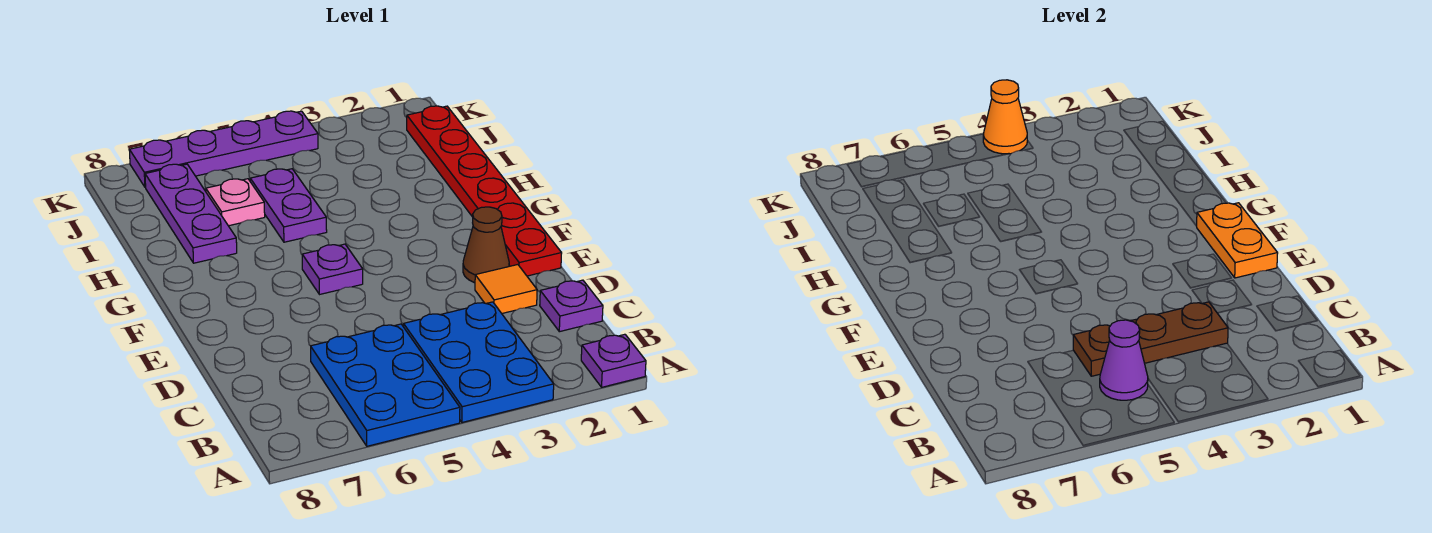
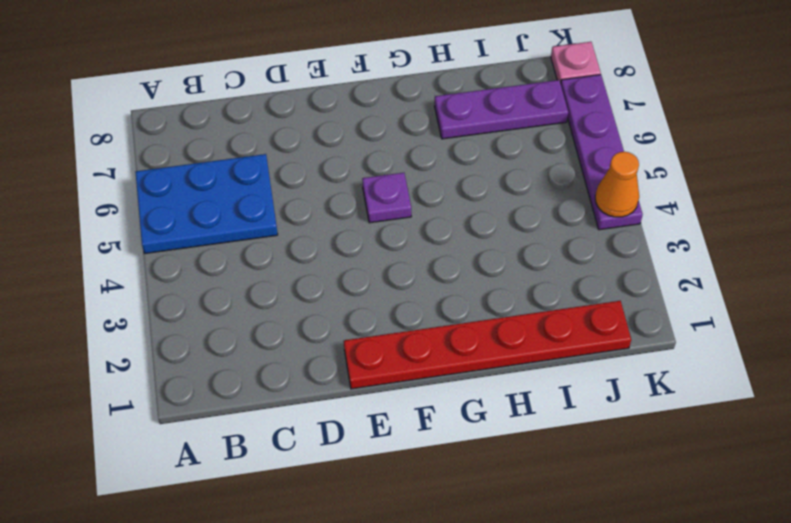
pink 1x1 plate [551,42,601,84] -> pink 1x1 plate moved to [206,179,265,226]
none -> purple 1x1 plate [581,334,646,387]
none -> blue 2x3 plate [404,302,554,422]
none -> purple 1x1 plate [540,280,603,332]

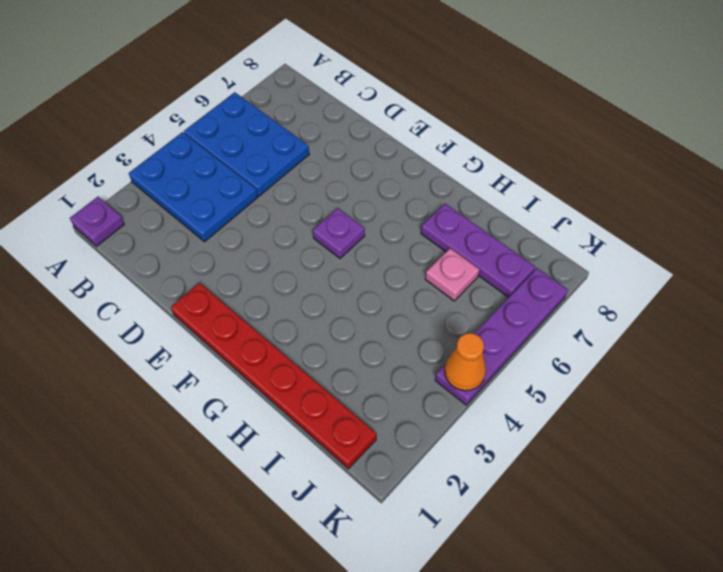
none -> purple 1x1 plate [540,280,603,332]
none -> orange 1x1 tile [475,265,537,313]
none -> brown 1x1 cone [463,207,509,283]

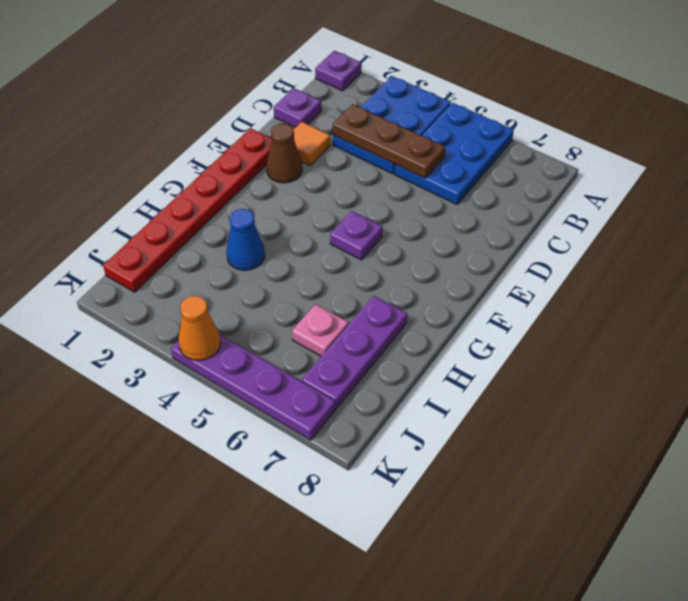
blue 1x1 cone [226,209,265,270] -> none
none -> purple 1x2 plate [250,169,327,242]
none -> purple 1x1 cone [1100,320,1148,400]
none -> orange 1x2 plate [1197,203,1278,278]

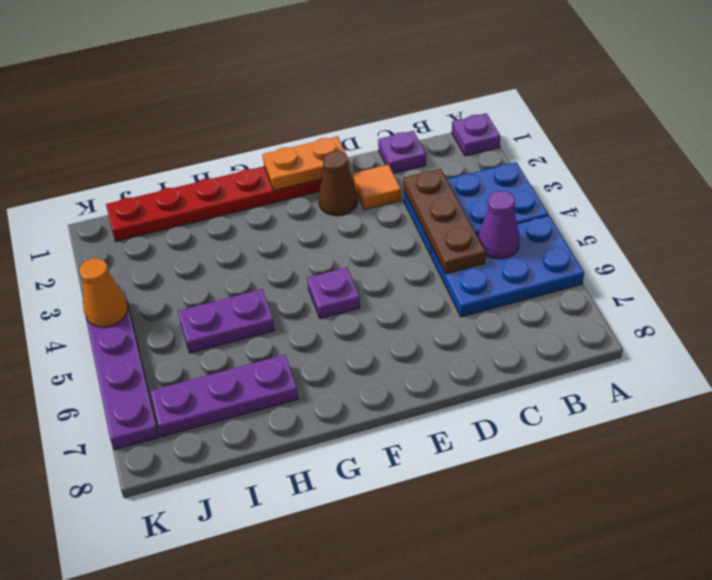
none -> pink 1x1 plate [206,179,265,226]

